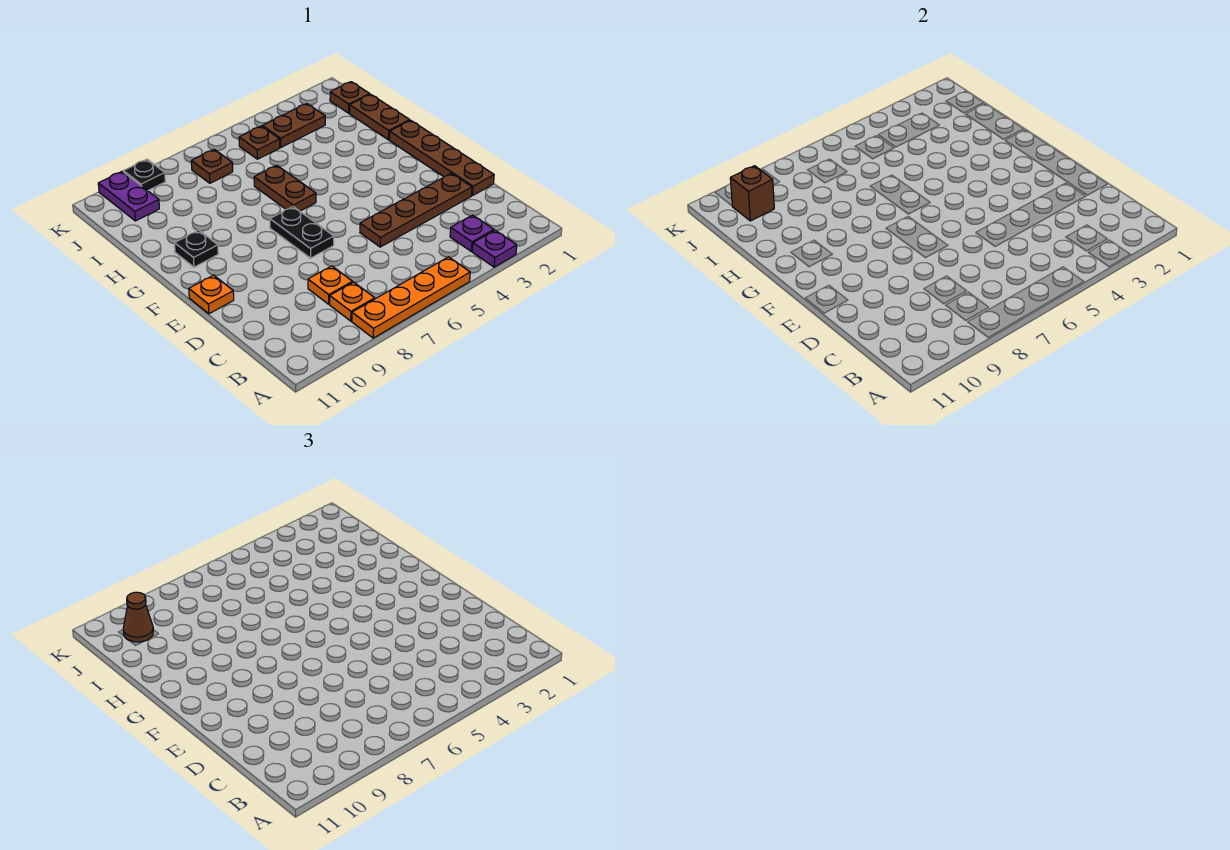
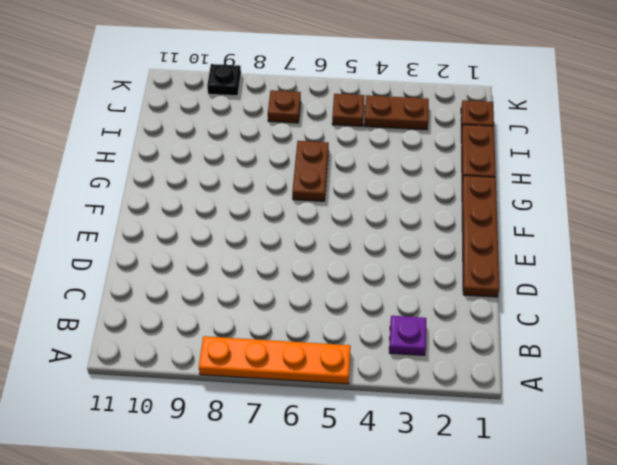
none -> purple 1x1 plate [472,230,517,267]
none -> orange 1x1 plate [330,282,375,321]
none -> orange 1x1 plate [308,266,353,304]

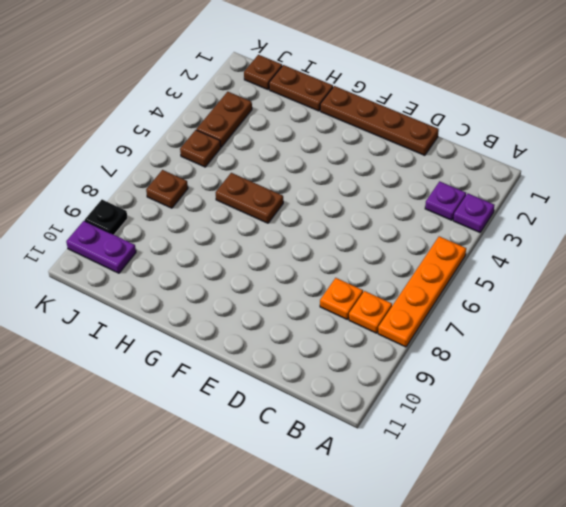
none -> brown 1x4 plate [360,173,472,247]
none -> black 1x2 plate [270,207,334,258]
none -> orange 1x1 plate [189,275,234,314]

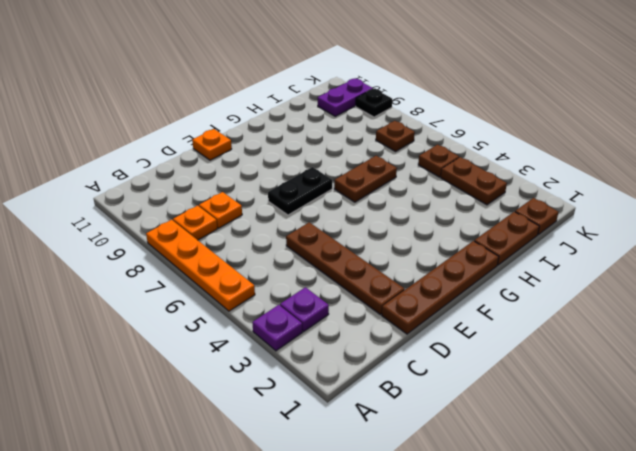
none -> black 1x1 plate [175,230,218,267]
none -> brown 1x1 brick [730,166,774,221]
none -> brown 1x1 cone [123,592,153,642]

